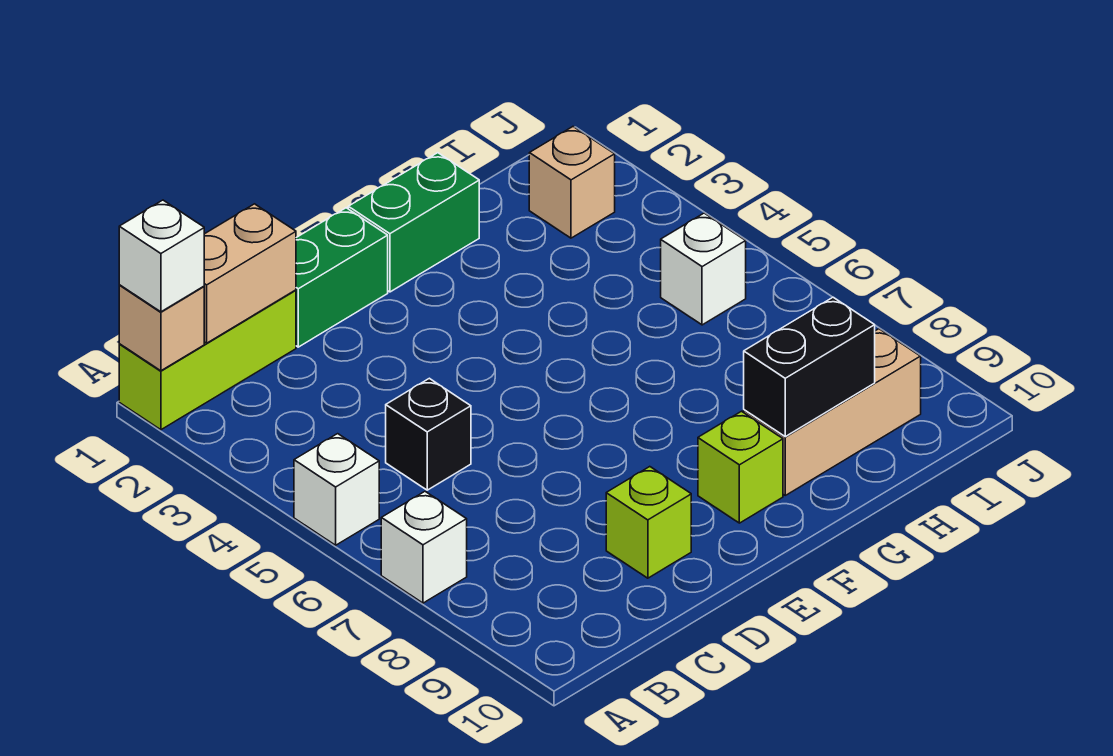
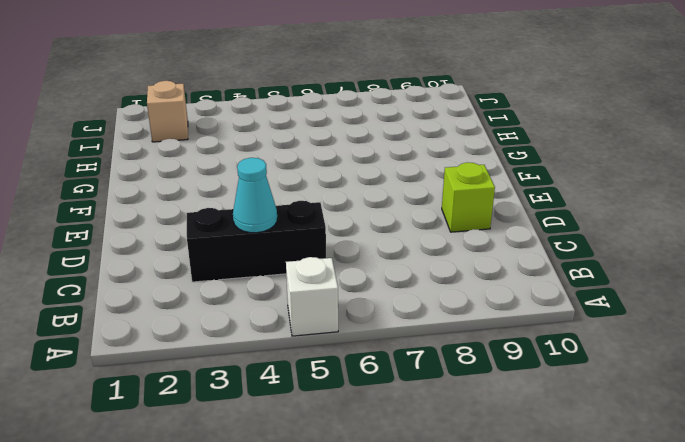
black 1x3 brick [187,201,326,282] -> black 1x1 brick [386,378,471,490]
cyan 1x1 cone [233,158,277,233] -> none
none -> lime 1x3 brick [119,290,296,430]
none -> white 1x1 brick [381,492,467,603]
none -> green 1x2 brick [296,208,388,347]

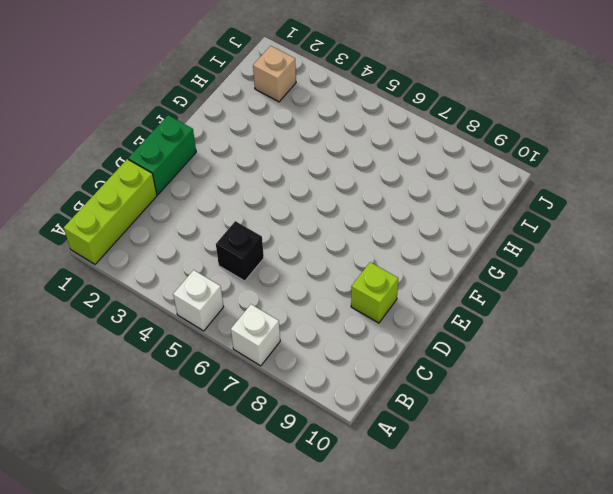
none -> green 1x2 brick [348,153,479,292]
none -> lime 1x1 brick [698,411,783,523]
none -> tan 1x3 brick [744,329,921,495]

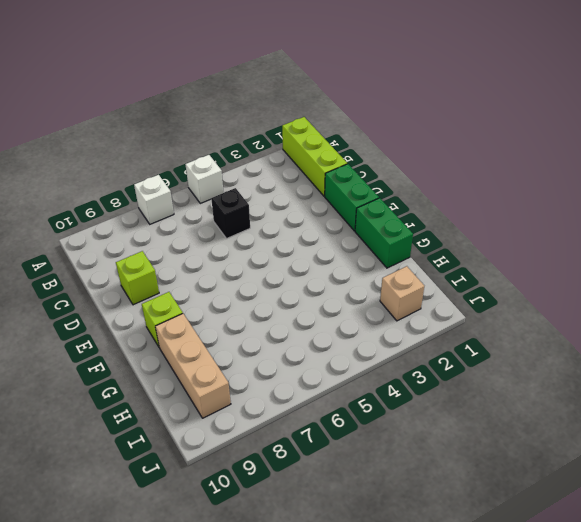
none -> white 1x1 brick [661,213,746,325]
none -> tan 1x1 brick [119,285,204,371]
none -> tan 1x2 brick [204,204,296,343]

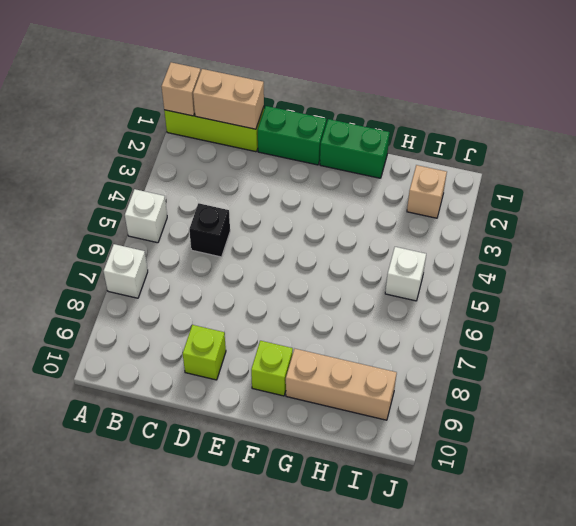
none -> black 1x2 brick [744,297,875,437]
none -> white 1x1 brick [119,200,204,312]

